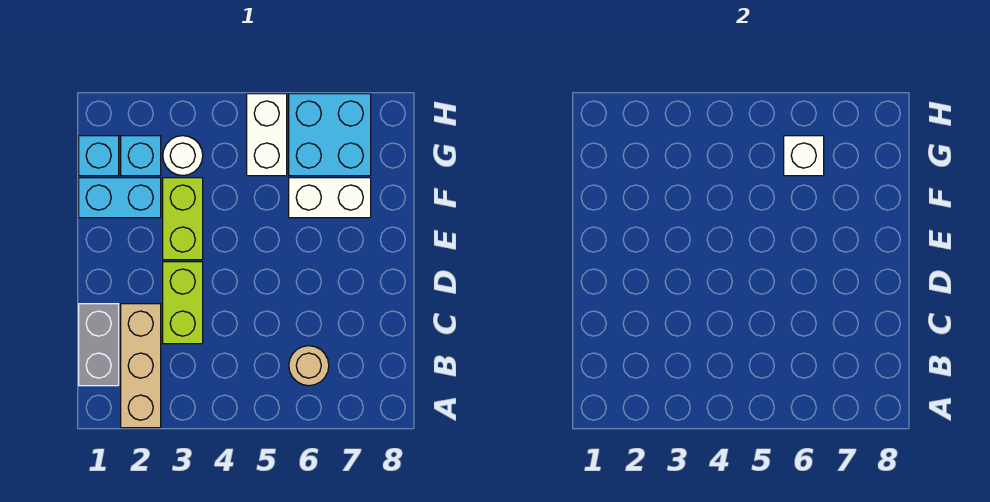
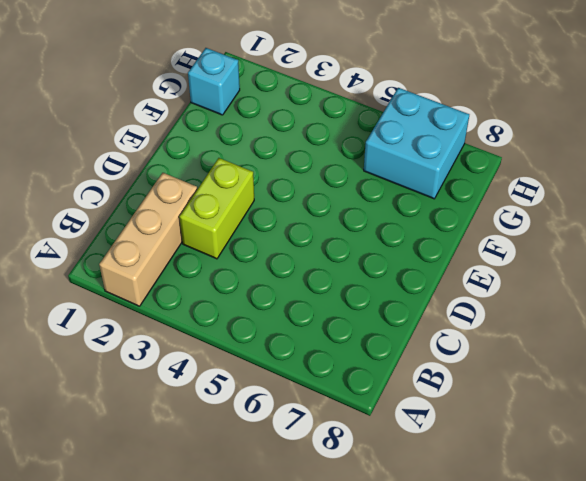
none -> grey 1x2 brick [79,304,119,386]
none -> tan 1x1 round brick [289,346,329,386]
none -> lime 1x2 brick [163,178,203,260]

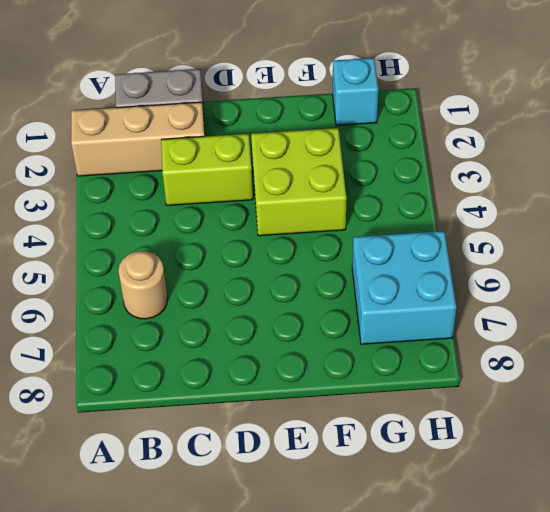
lime 2x2 brick [251,128,347,236] -> lime 1x2 brick [163,178,203,260]
none -> cyan 1x2 brick [79,178,161,218]
none -> white 1x2 brick [289,178,371,218]
none -> cyan 1x1 brick [121,136,161,176]

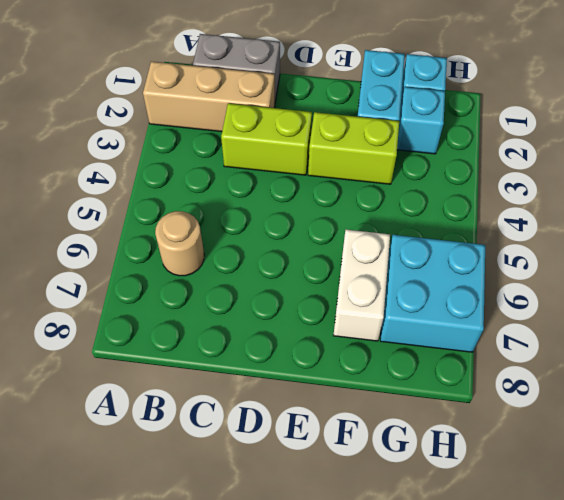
none -> white 1x1 round brick [163,136,203,176]
none -> white 1x2 brick [247,94,287,176]
none -> white 1x1 brick [784,136,824,176]

